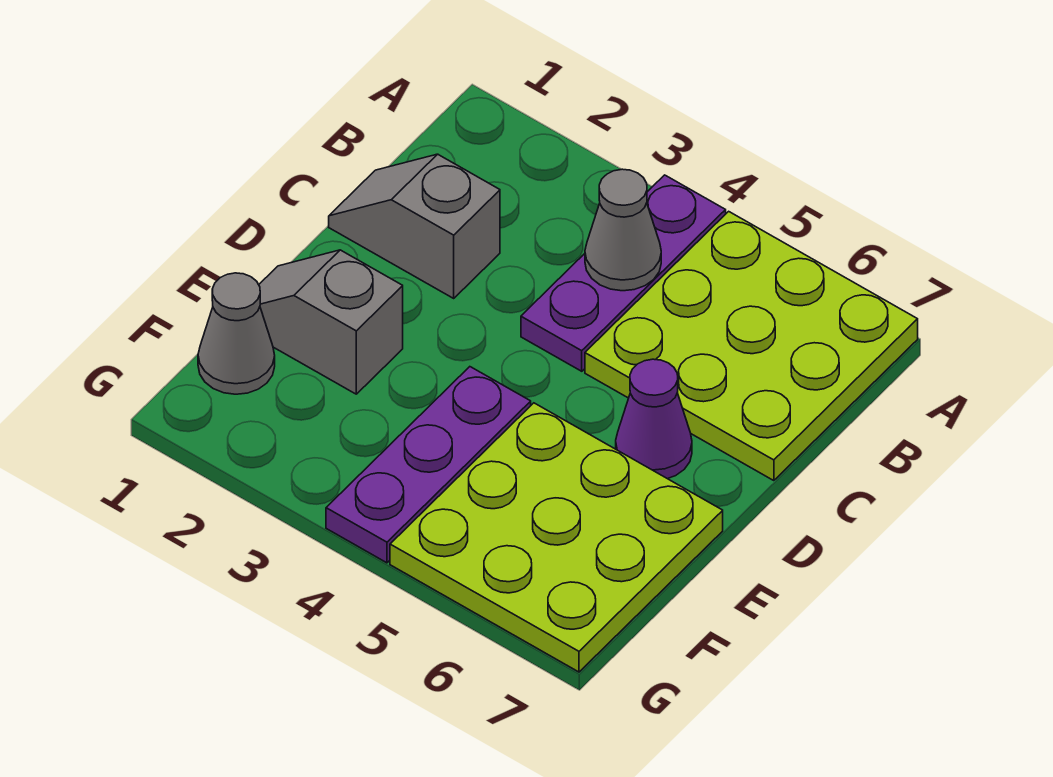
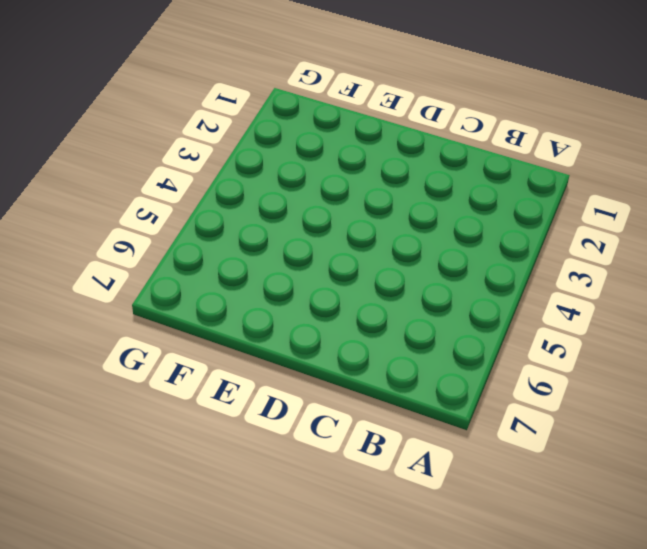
none -> purple 1x3 plate [521,175,726,371]
none -> lime 3x3 plate [585,211,918,481]

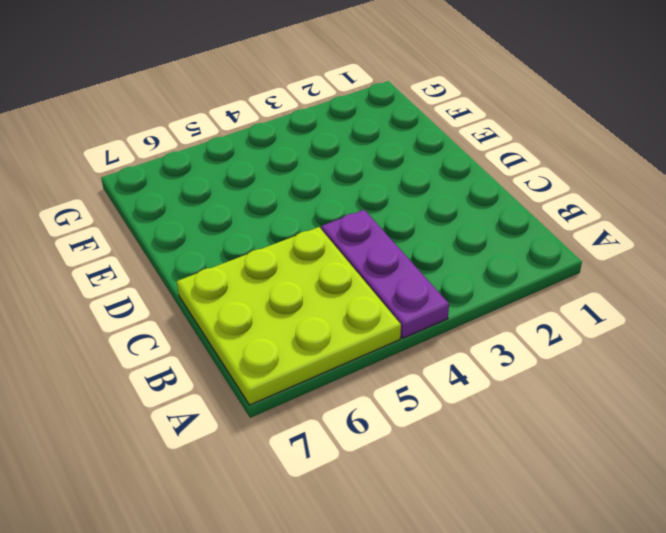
none -> grey 1x2 slope [329,154,500,298]
none -> purple 1x1 cone [616,359,692,479]

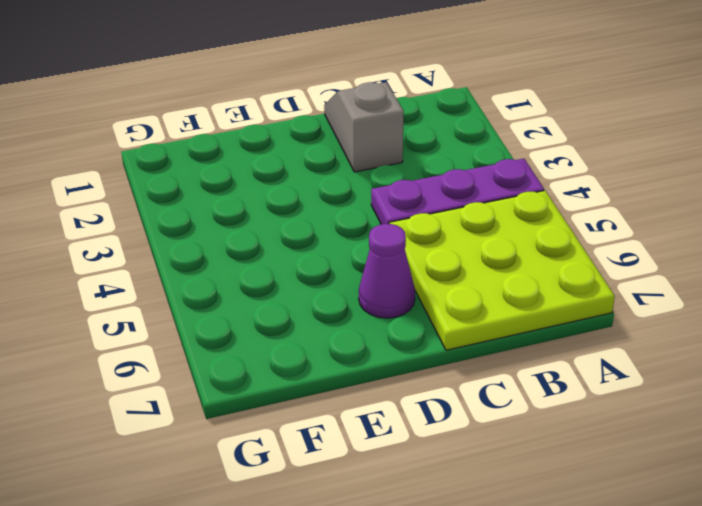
none -> grey 1x2 slope [259,250,403,394]
none -> purple 1x3 plate [326,367,531,563]

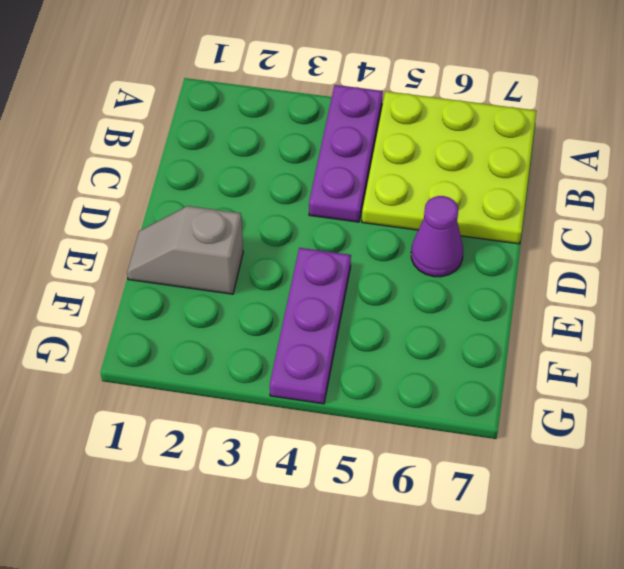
none -> grey 1x2 slope [329,154,500,298]
none -> lime 3x3 plate [390,403,723,672]

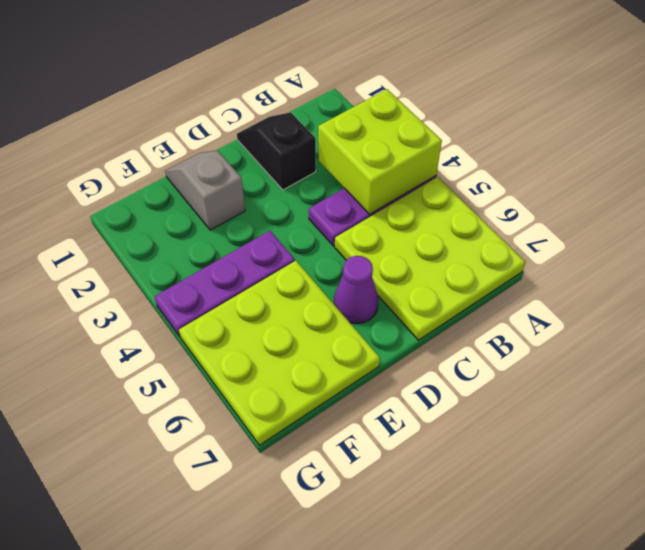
lime 2x2 brick [318,89,442,214] -> grey 1x1 cone [585,169,661,291]
black 1x2 slope [237,112,316,190] -> grey 1x2 slope [329,154,500,298]
none -> grey 1x1 cone [198,273,275,394]

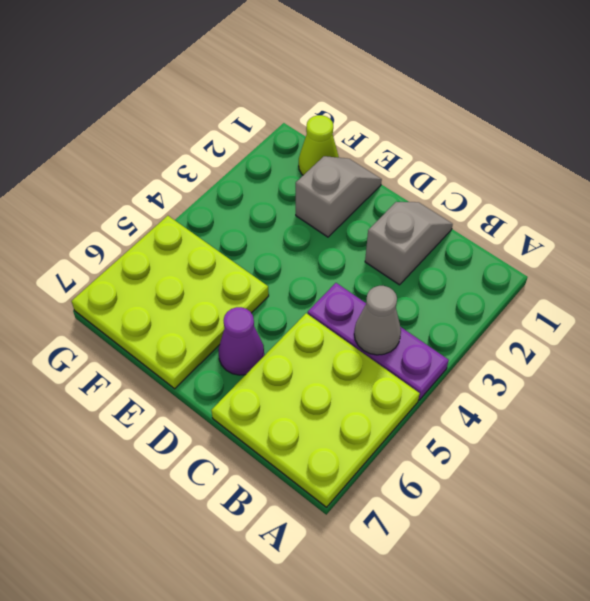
lime 1x1 cone [299,115,339,175] -> grey 1x1 cone [198,273,275,394]
none -> purple 1x3 plate [326,367,531,563]

